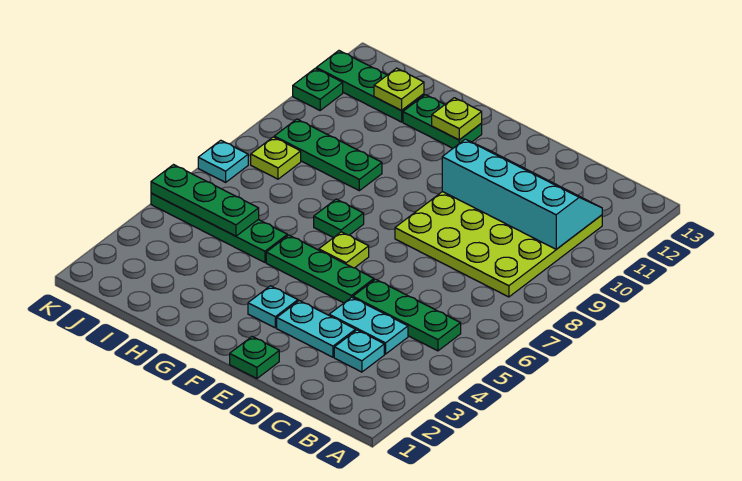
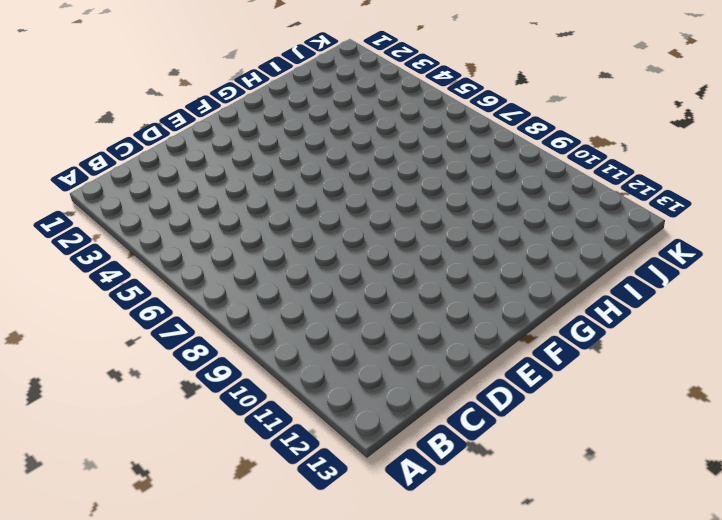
none -> green 1x3 plate [353,279,461,351]
none -> lime 4x4 plate [395,192,602,297]
none -> cyan 1x1 plate [334,330,384,372]

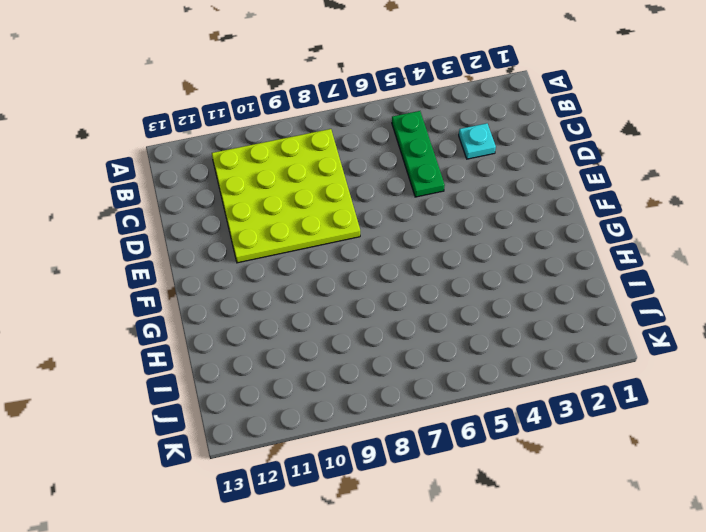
none -> cyan 1x2 plate [329,297,408,354]
none -> cyan 1x2 plate [277,301,356,357]
none -> green 1x1 plate [230,337,279,379]

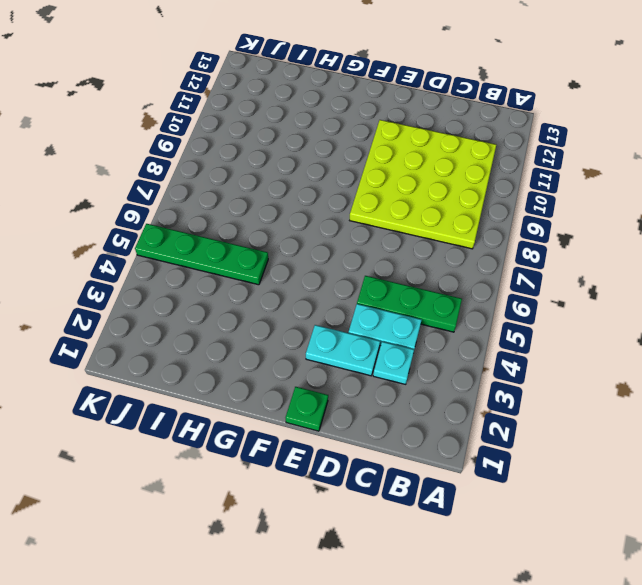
none -> green 1x3 plate [266,235,374,303]
none -> cyan 1x1 plate [248,286,298,328]
none -> lime 1x1 plate [319,232,369,268]

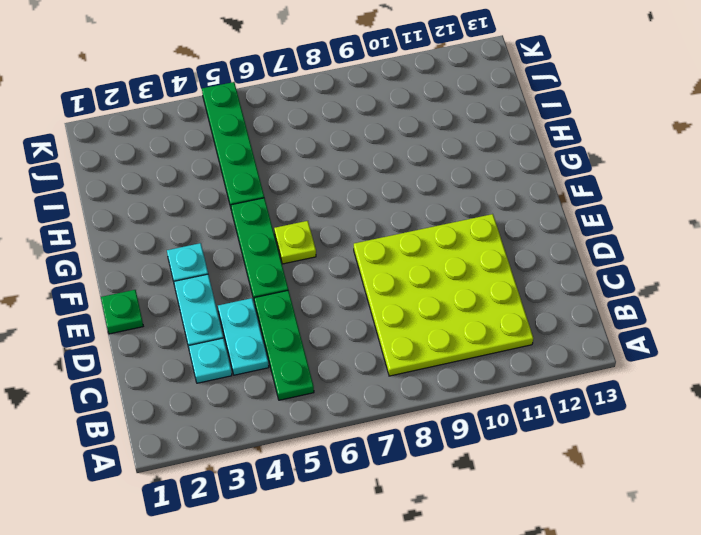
none -> green 1x1 plate [314,199,364,238]
none -> green 1x2 plate [403,95,482,148]
none -> green 1x3 plate [274,119,382,191]

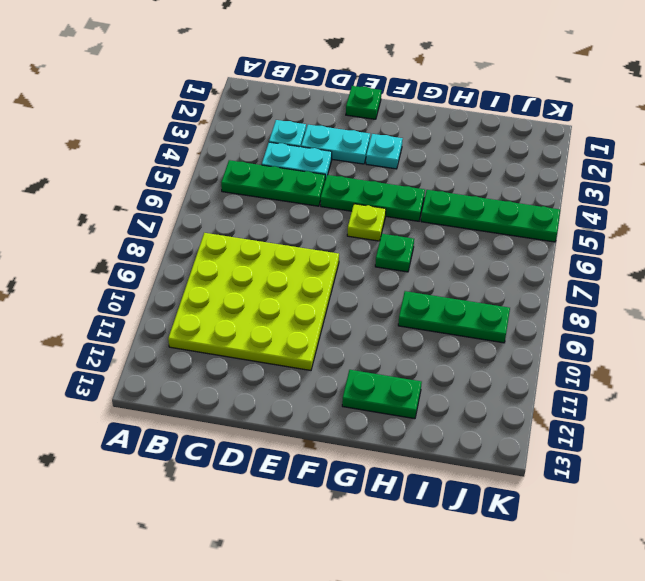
none -> green 1x3 plate [316,51,424,122]
none -> lime 1x1 plate [251,137,301,179]
none -> cyan 1x1 plate [198,140,248,182]

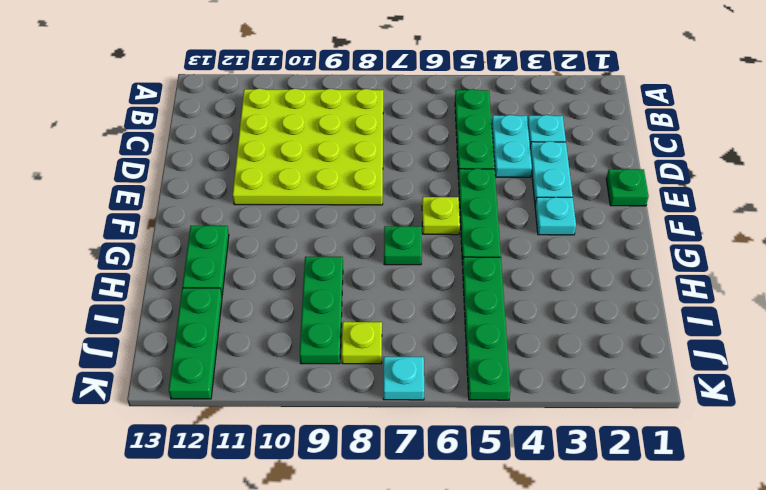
none -> green 1x1 plate [293,68,343,110]
none -> cyan 2x4 slope [442,139,602,249]
none -> lime 1x1 plate [432,98,482,140]

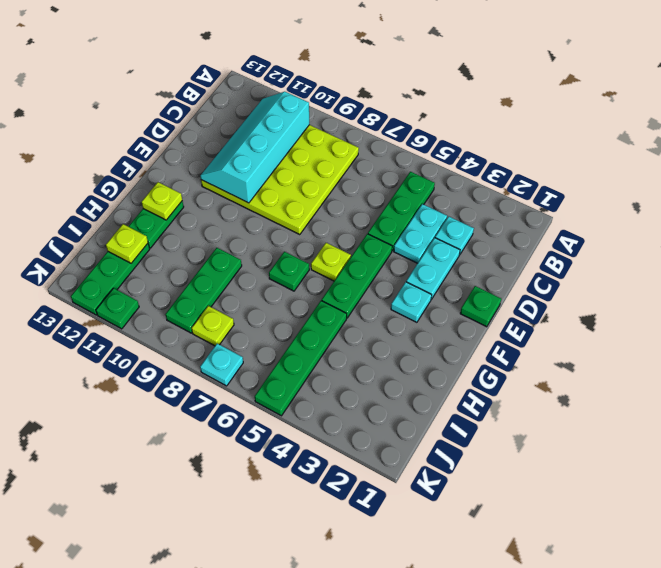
none -> green 1x3 plate [151,165,259,236]

